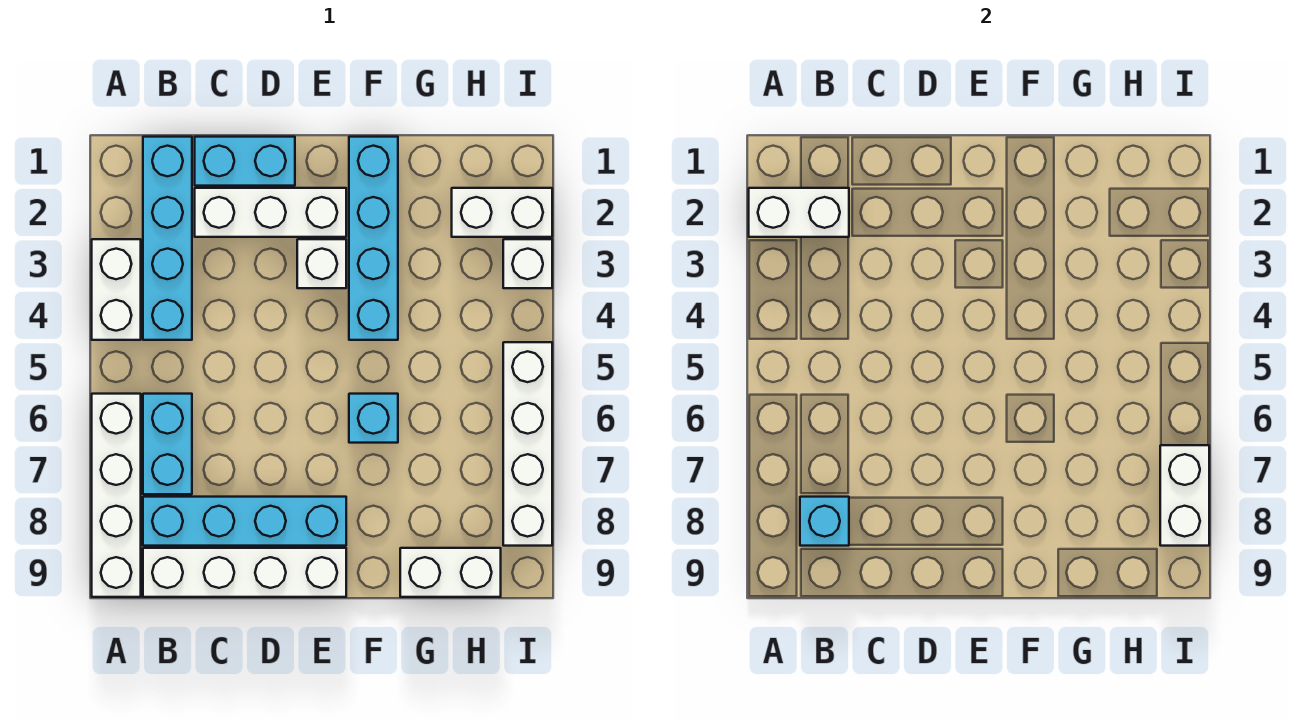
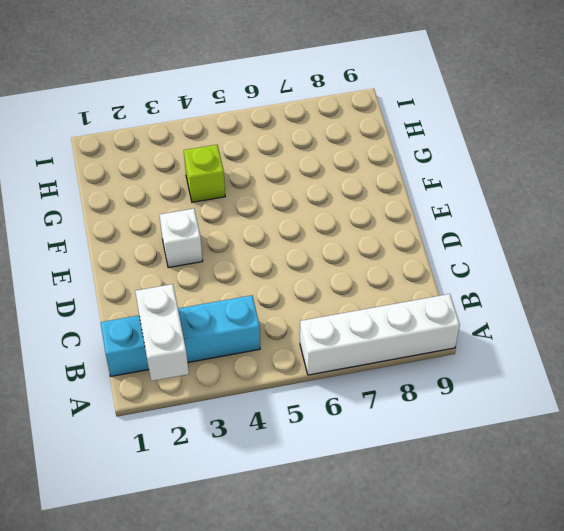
lime 1x1 brick [184,145,225,202] -> none
none -> white 1x2 brick [92,239,141,340]
none -> cyan 1x2 brick [143,394,192,494]
none -> cyan 1x4 brick [143,497,346,546]

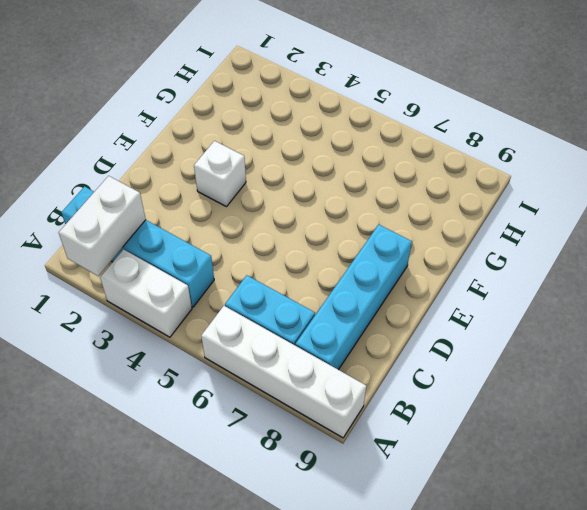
none -> white 1x4 brick [143,548,346,597]
none -> cyan 1x2 brick [195,137,295,186]
none -> white 1x3 brick [195,188,346,237]

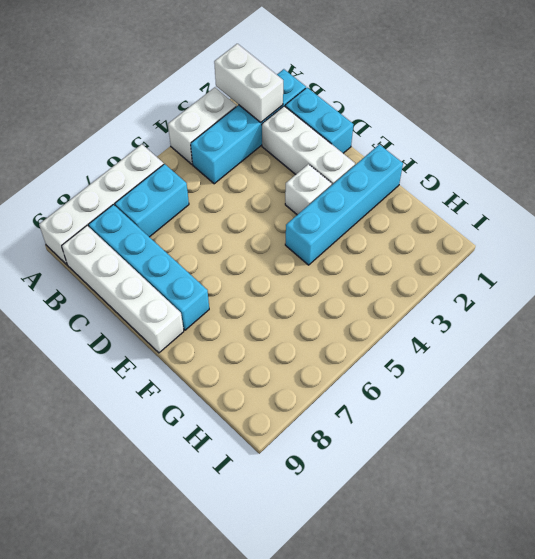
none -> cyan 1x1 brick [349,394,398,443]
none -> white 1x2 brick [400,548,501,597]
none -> white 1x2 brick [452,188,552,237]

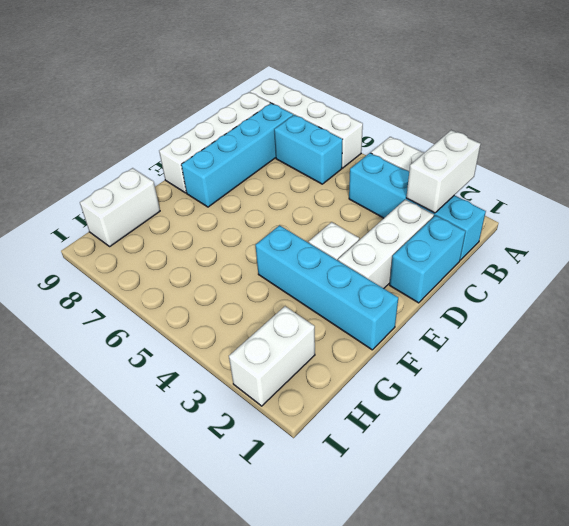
none -> cyan 1x1 brick [349,394,398,443]
none -> white 1x1 brick [503,239,552,288]
none -> white 1x4 brick [503,342,552,546]

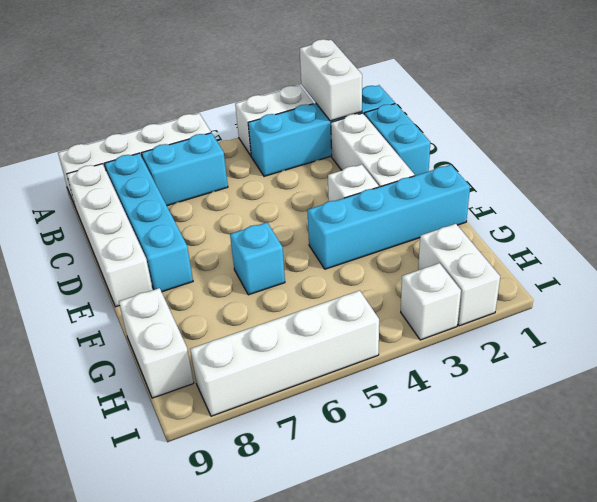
none -> cyan 1x1 brick [800,497,849,546]
none -> white 1x2 brick [1160,445,1209,546]

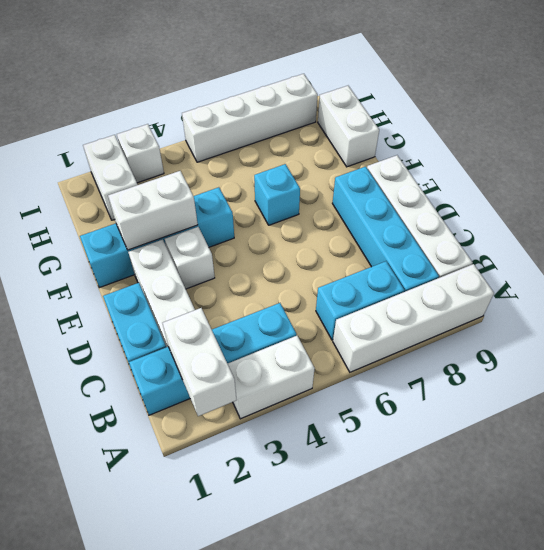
white 1x2 brick [108,171,198,250] -> white 1x2 brick moved to [1160,445,1209,546]
none -> cyan 1x1 brick [800,497,849,546]

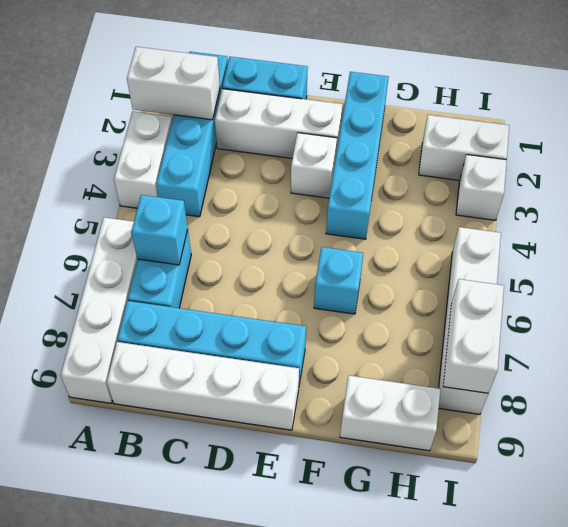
cyan 1x1 brick [131,195,188,265] -> cyan 1x1 brick moved to [800,497,849,546]

